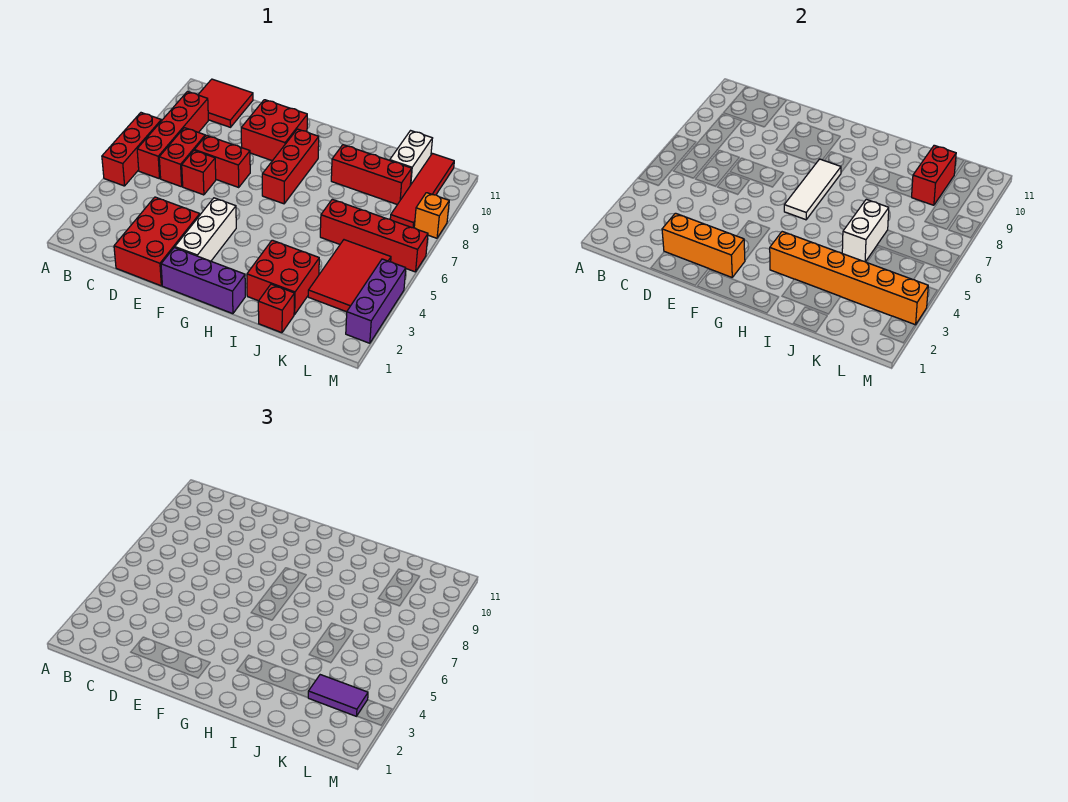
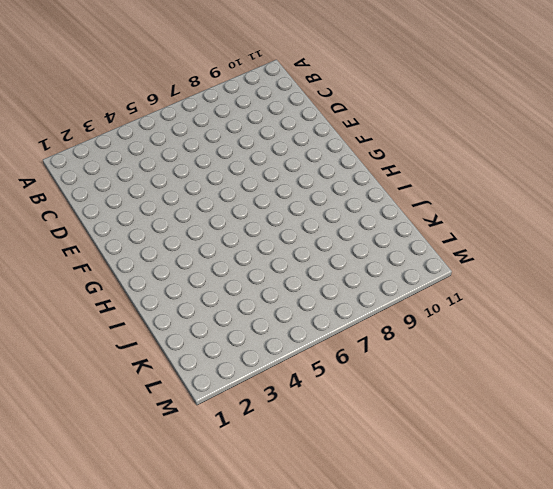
none -> red 1x3 brick [102,113,161,186]
none -> red 1x4 brick [137,92,208,179]
none -> red 2x2 tile [198,79,253,127]

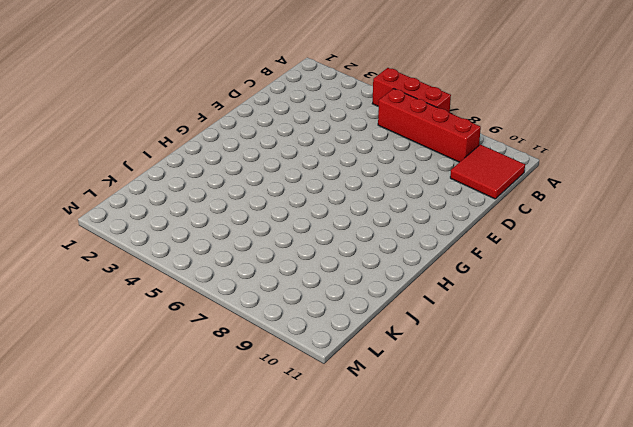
none -> red 1x2 brick [159,128,205,187]
none -> red 2x3 brick [114,197,200,286]
none -> red 1x1 brick [182,150,216,195]

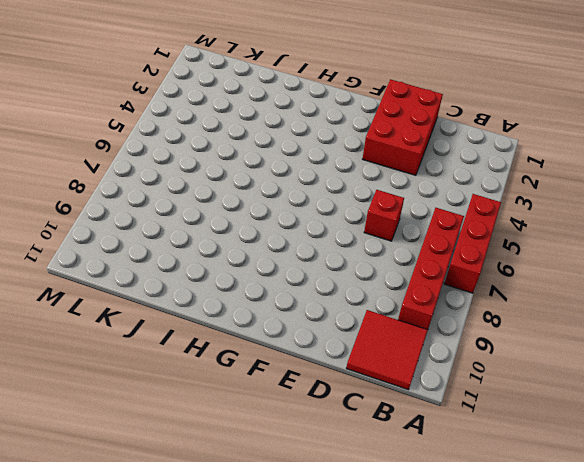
none -> red 1x2 brick [159,128,205,187]
none -> red 1x2 brick [195,135,250,187]
none -> red 2x2 brick [241,100,307,161]

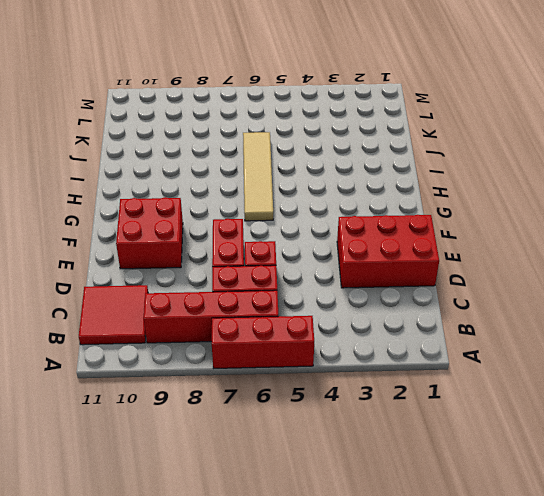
tan 1x4 tile [243,132,273,221] -> red 1x4 brick [320,199,428,272]
none -> purple 1x3 brick [161,248,245,314]
none -> white 1x3 brick [175,198,236,261]
none -> red 1x3 brick [262,129,319,204]

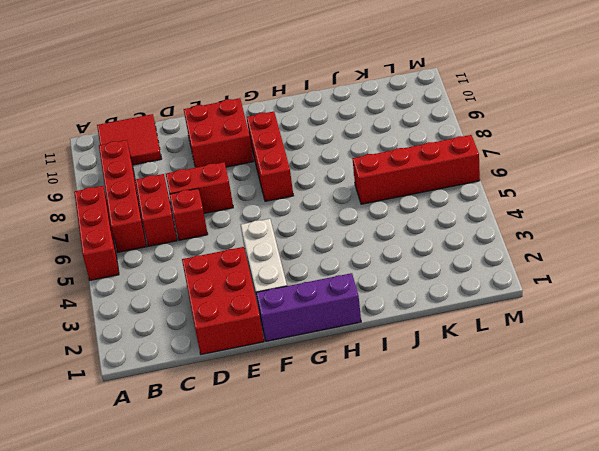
none -> red 2x2 brick [247,240,319,314]
none -> red 1x3 brick [331,145,412,205]
none -> red 1x1 brick [258,284,294,333]

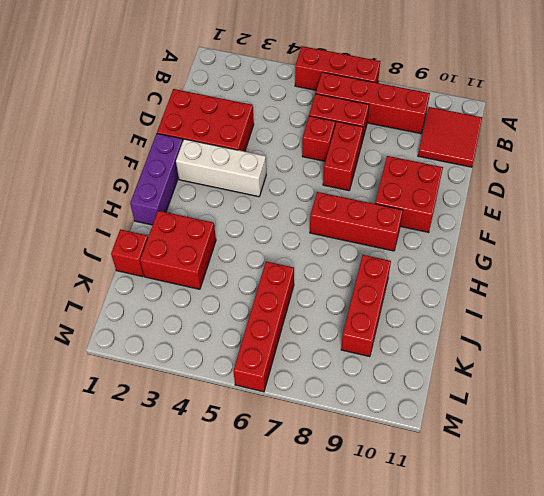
none -> red 2x3 tile [308,240,391,312]
none -> white 1x2 brick [390,131,433,185]
none -> red 1x4 tile [390,154,454,228]

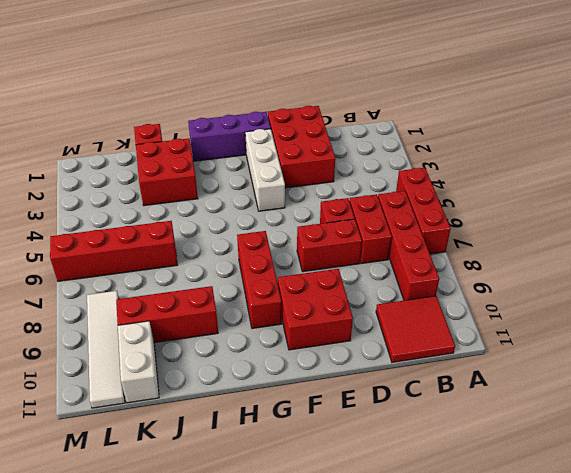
white 1x4 tile [87,291,125,408] -> red 1x4 tile [390,154,454,228]
none -> red 2x3 tile [308,240,391,312]
none -> purple 1x3 brick [346,259,406,343]
none -> orange 1x1 brick [414,193,449,238]

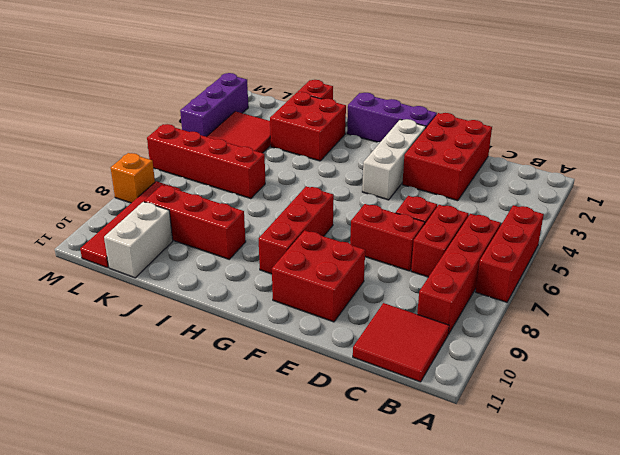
none -> orange 1x3 brick [662,213,745,277]
none -> white 1x3 tile [784,159,841,220]
none -> orange 1x6 brick [770,232,928,325]

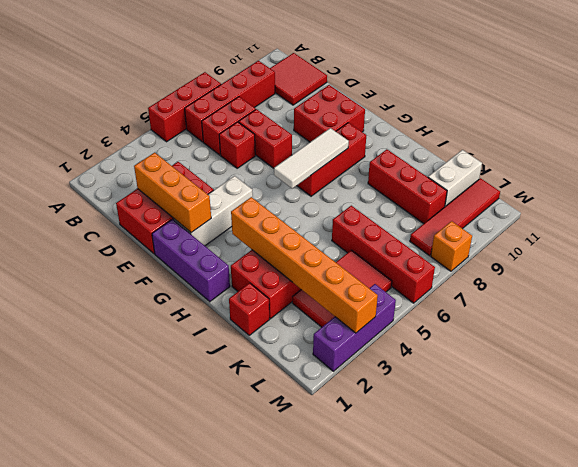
none -> white 1x2 brick [842,199,889,262]
none -> red 1x2 brick [912,145,956,205]
none -> purple 1x2 tile [308,675,368,716]

